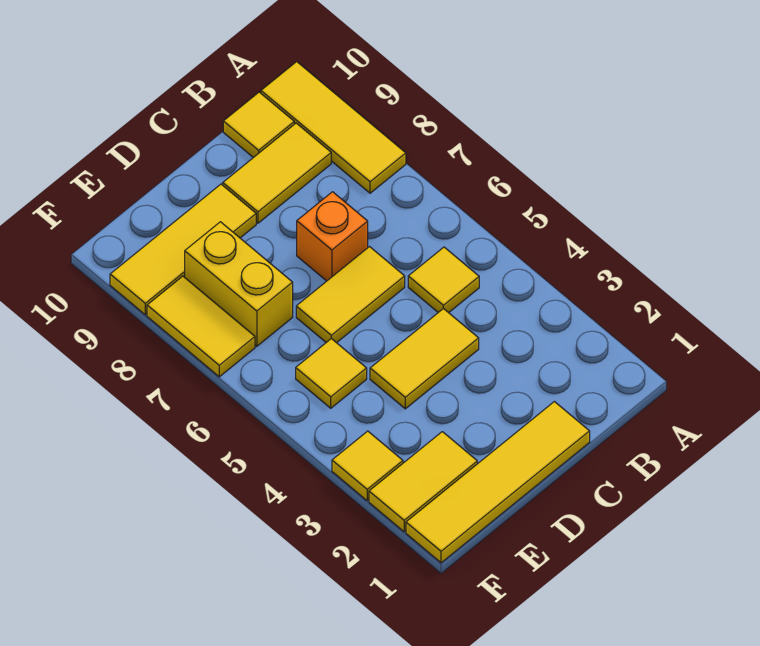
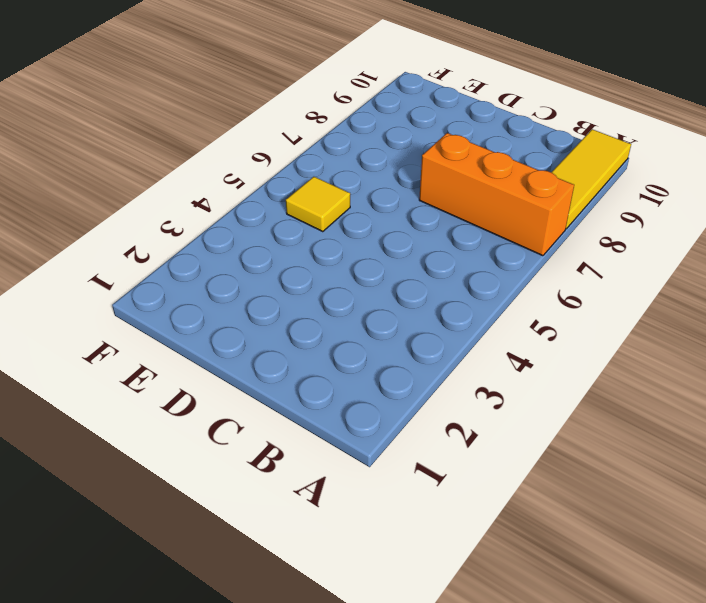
orange 1x3 brick [419,133,574,256] -> orange 1x1 brick [297,192,368,281]
none -> yellow 1x1 tile [408,247,479,313]
none -> yellow 1x2 tile [223,123,331,223]
none -> yellow 1x1 tile [223,92,294,158]

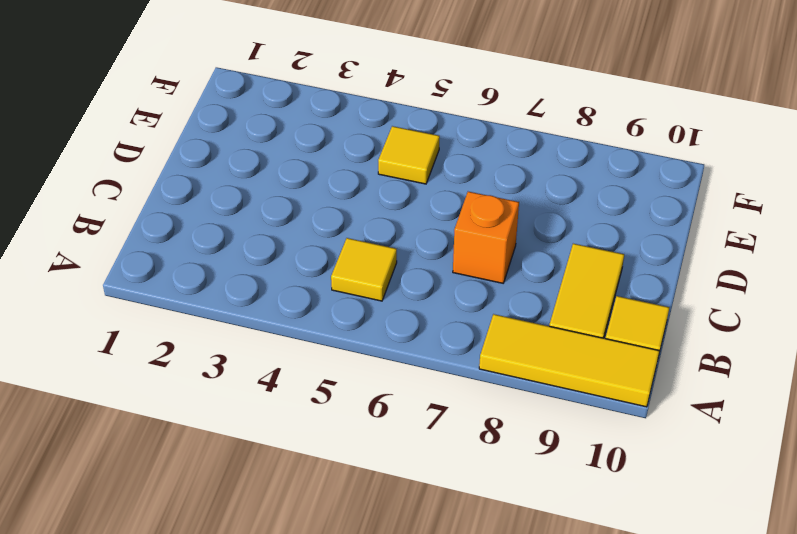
none -> yellow 1x4 tile [406,402,590,563]
none -> yellow 1x2 tile [370,308,479,409]
none -> yellow 1x2 tile [296,247,405,343]

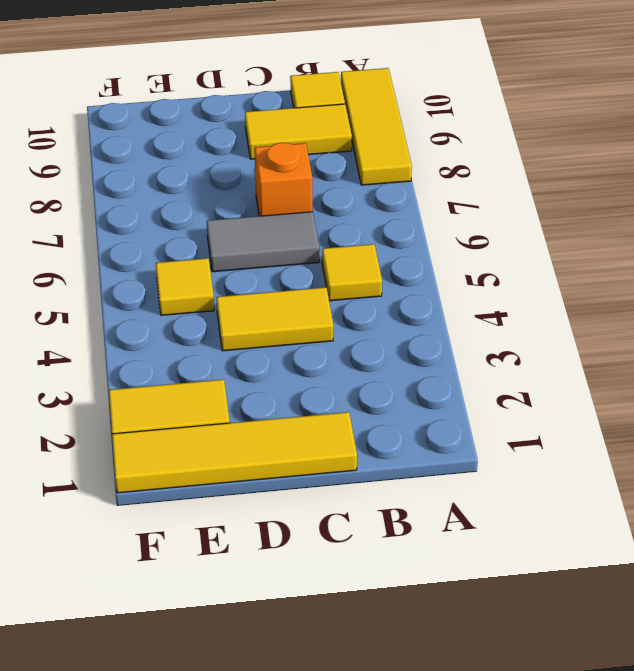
grey 1x2 tile [207,212,319,272] -> yellow 1x2 tile [296,247,405,343]
none -> yellow 1x3 tile [110,184,256,315]
none -> yellow 1x2 brick [185,222,293,346]
none -> yellow 1x1 tile [332,431,403,501]

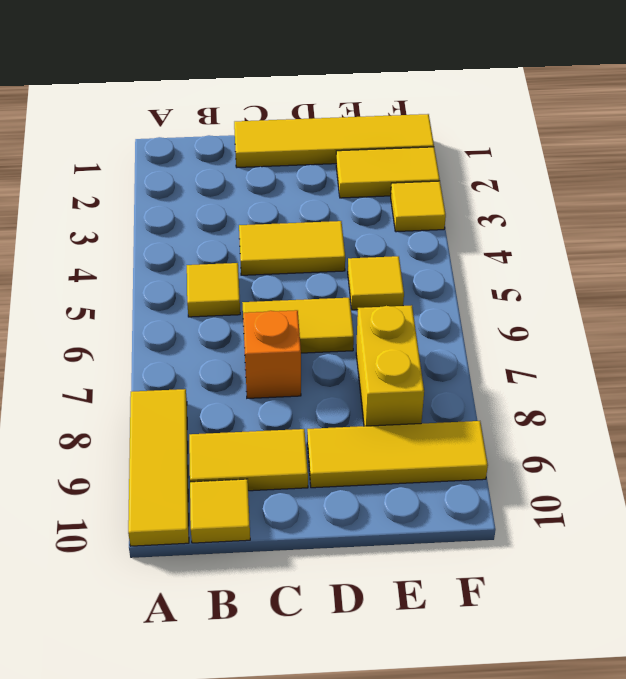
none -> yellow 1x2 tile [147,276,255,377]

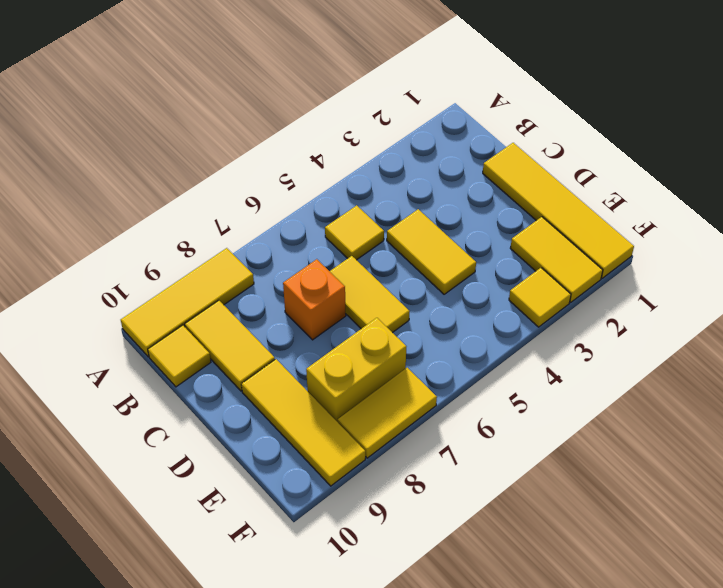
none -> yellow 1x1 tile [296,339,367,408]

